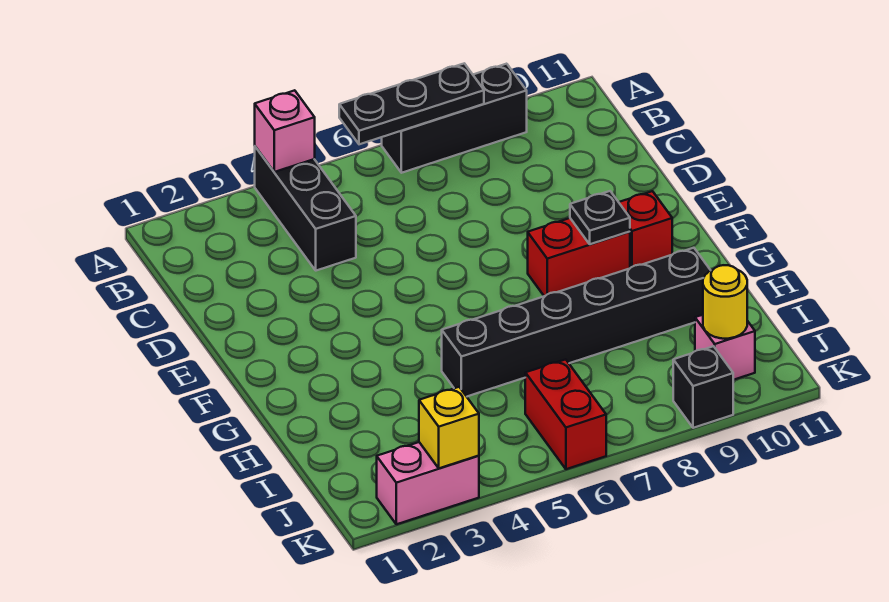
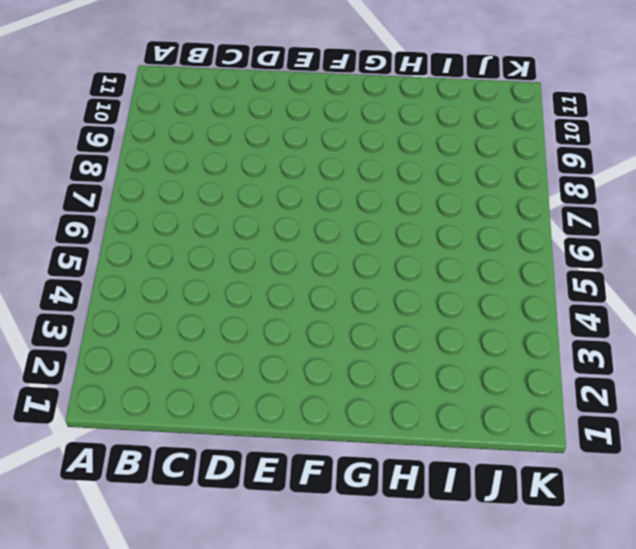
none -> black 1x3 brick [255,147,356,271]
none -> black 1x3 brick [382,64,527,173]
none -> red 1x2 brick [528,218,630,296]

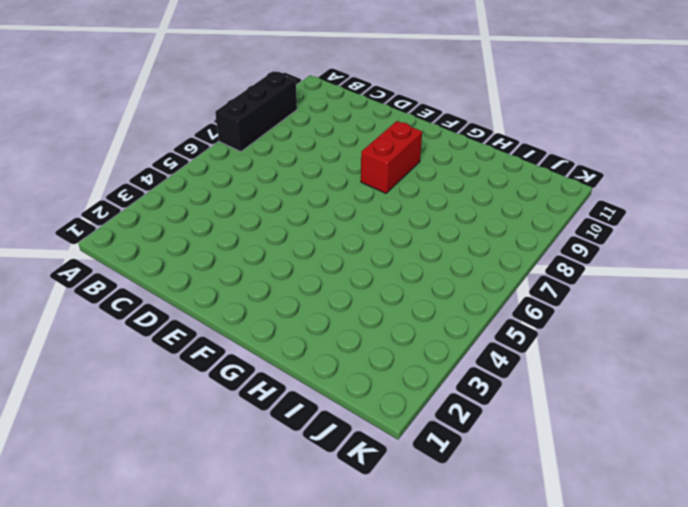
none -> black 1x3 brick [255,147,356,271]
none -> red 1x1 brick [619,191,672,268]
none -> black 1x6 brick [442,248,711,397]

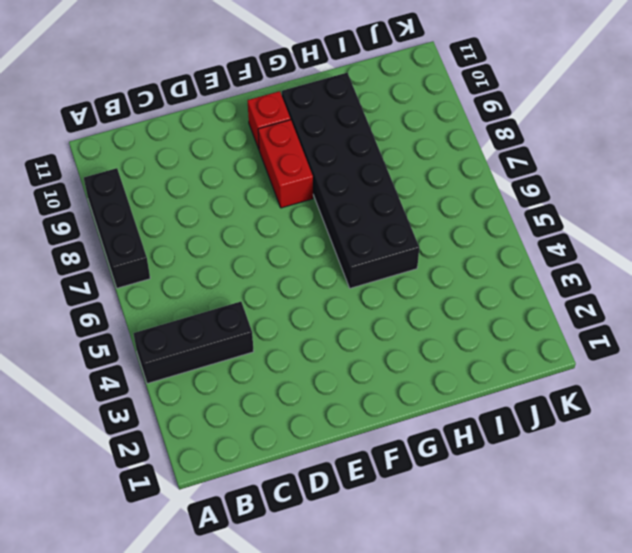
black 2x6 brick [282,73,419,288] -> black 1x6 brick [442,248,711,397]
none -> red 1x2 brick [525,359,606,469]
none -> pink 1x1 brick [695,315,755,380]
none -> pink 1x2 brick [377,442,479,524]

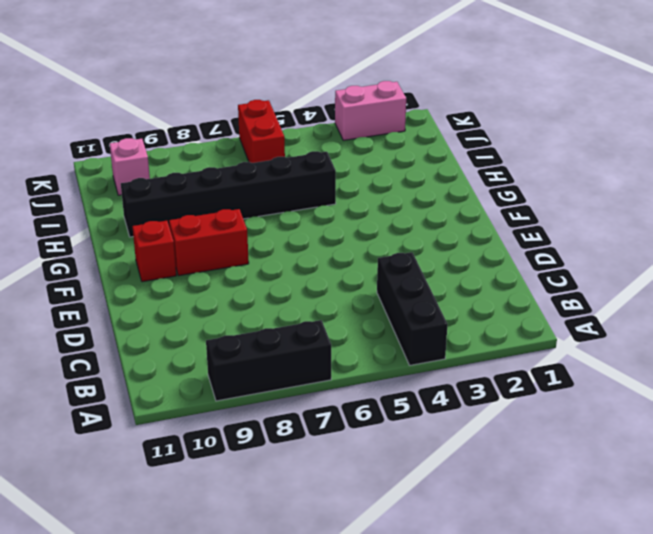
none -> black 1x1 brick [673,346,733,428]
none -> pink 1x1 brick [255,90,315,172]
none -> black 1x3 plate [339,63,484,144]

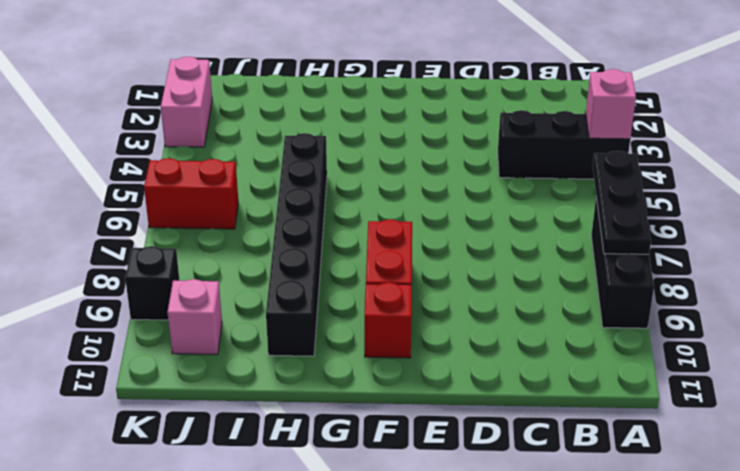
none -> black 1x1 plate [570,191,630,244]
none -> yellow 1x1 round brick [703,265,747,339]
none -> yellow 1x1 brick [419,387,479,468]

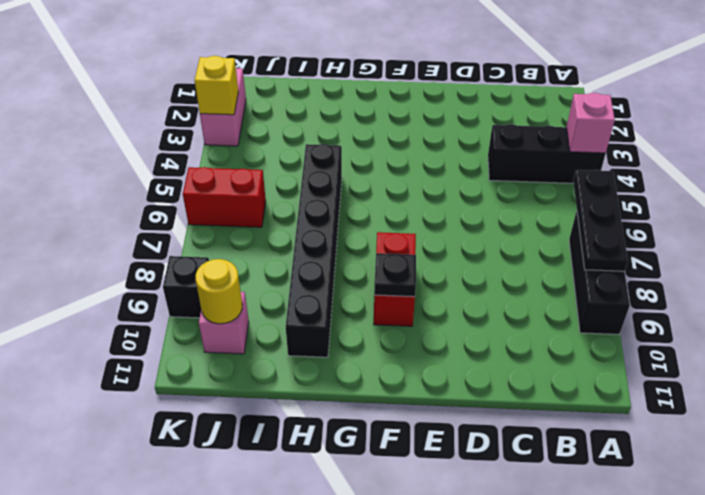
none -> red 1x1 brick [619,191,672,268]

